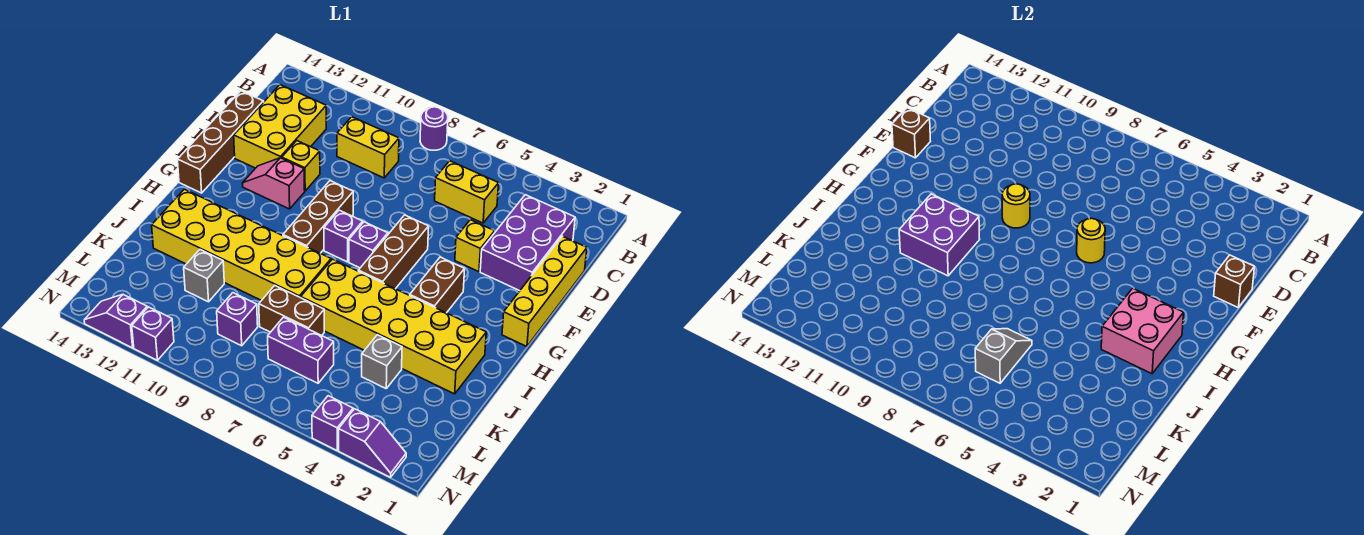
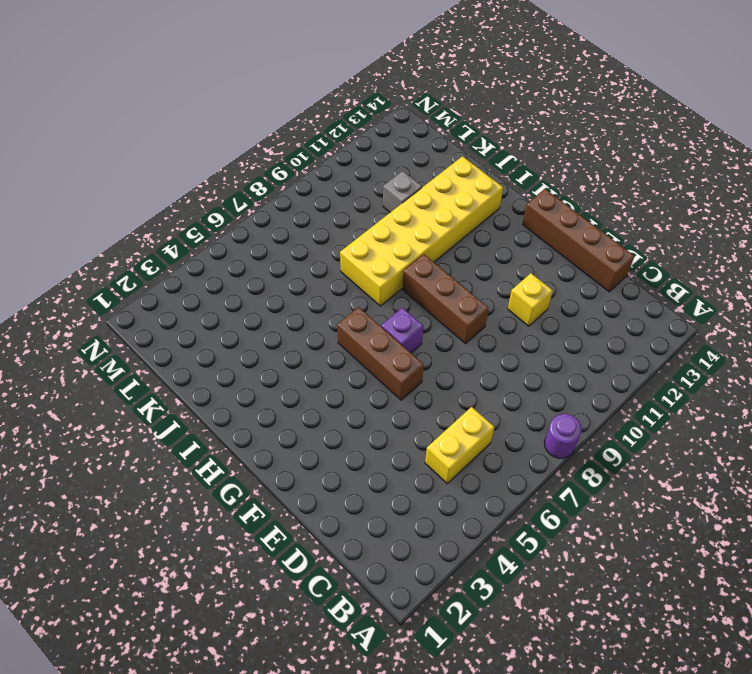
none -> purple 2x3 brick [480,195,575,291]
none -> yellow 1x2 brick [337,117,399,178]
none -> yellow 2x3 brick [234,85,326,168]
none -> yellow 1x4 brick [502,236,587,347]

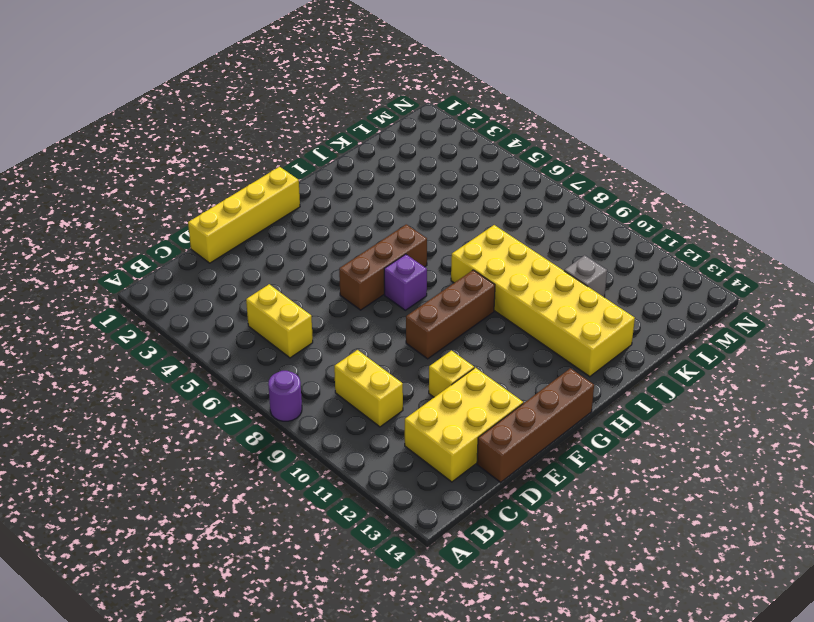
none -> purple 2x3 brick [480,195,575,291]
none -> yellow 1x1 brick [455,220,495,272]
none -> pink 1x2 slope [243,158,305,209]
none -> brown 1x2 brick [410,257,465,313]

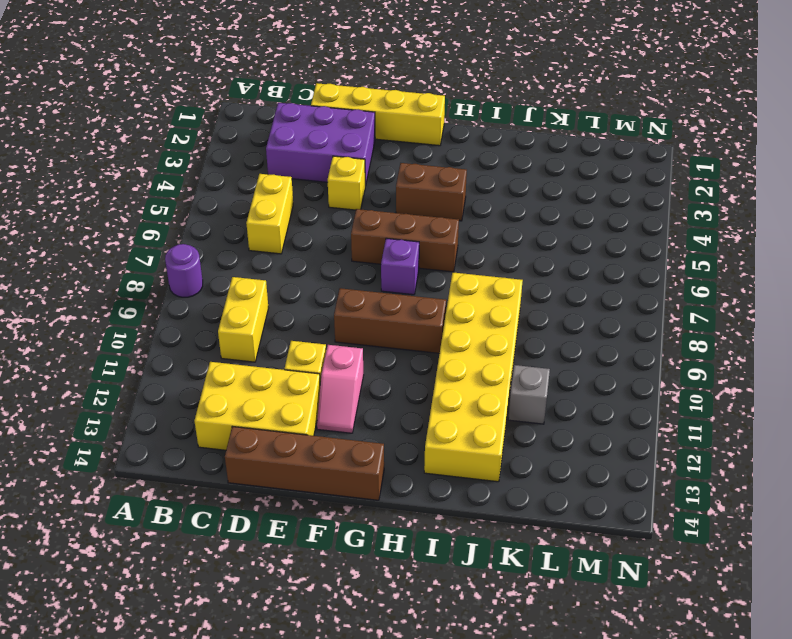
none -> purple 1x1 brick [324,210,363,262]
none -> yellow 2x6 brick [301,259,486,394]
none -> grey 1x1 brick [362,335,402,388]
none -> brown 1x2 brick [259,285,324,336]

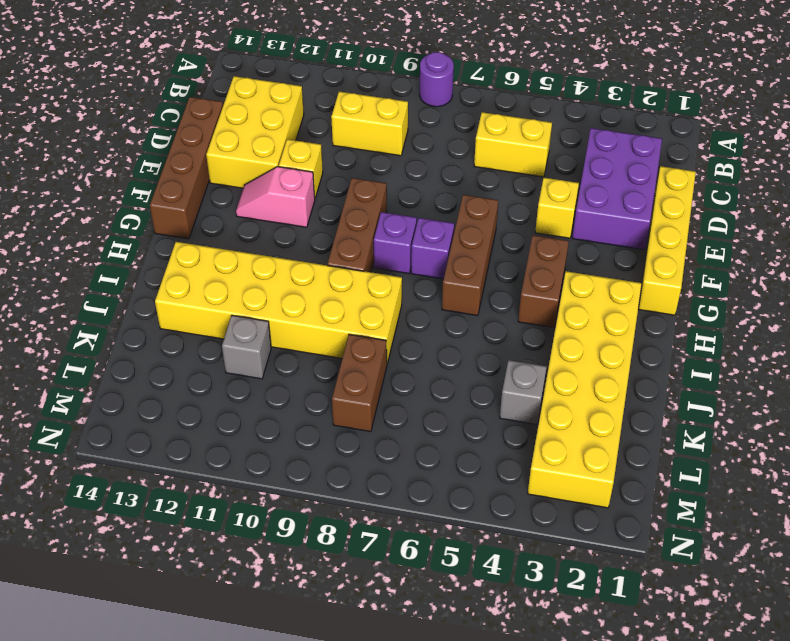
yellow 2x6 brick [528,271,642,508] -> yellow 2x6 brick turned to [301,259,486,394]
brown 1x2 brick [332,334,387,432] -> brown 1x2 brick turned to [259,285,324,336]
none -> purple 1x2 brick [268,317,334,383]
none -> purple 1x1 brick [217,293,258,346]
none -> purple 1x2 slope [339,409,406,477]
none -> purple 1x1 brick [312,396,353,450]

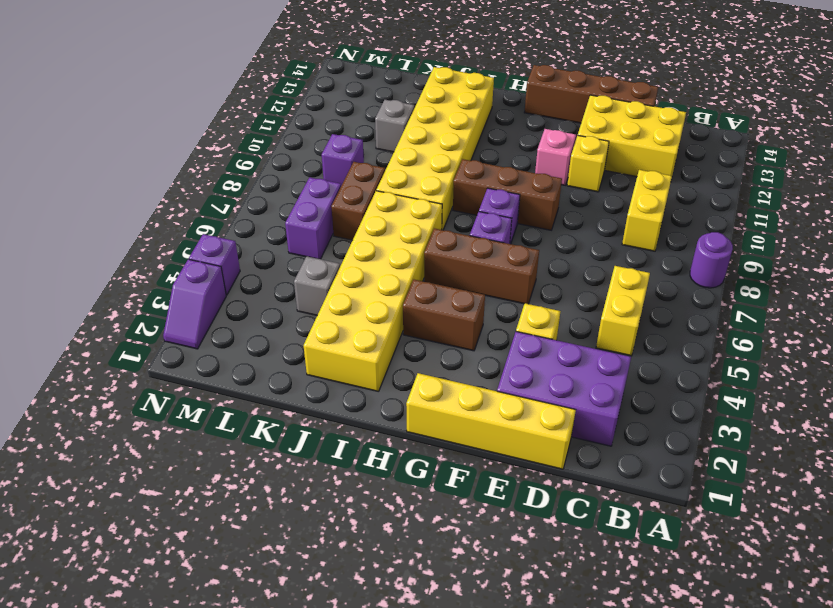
none -> purple 1x1 brick [132,307,174,360]
none -> purple 1x2 slope [84,295,147,348]
none -> brown 1x1 brick [1214,255,1254,307]
none -> brown 1x1 brick [892,108,931,158]

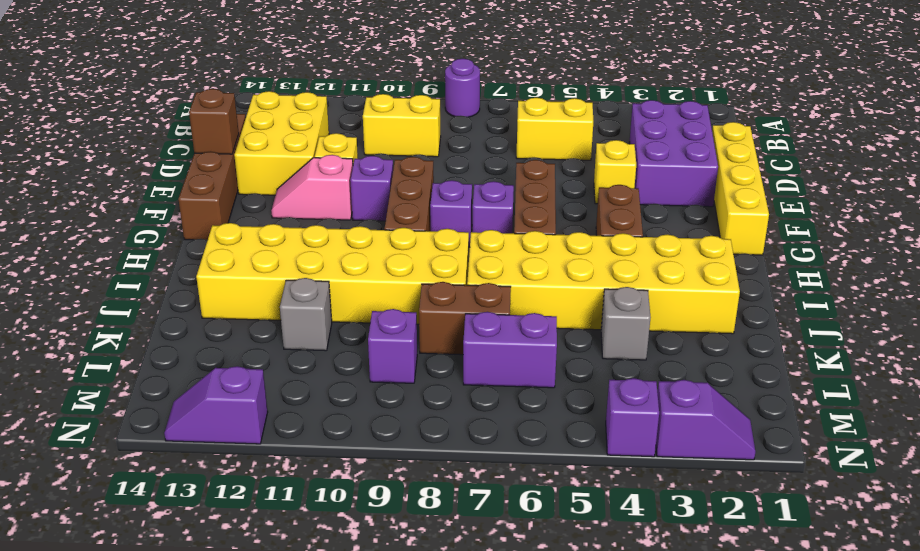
purple 1x1 brick [350,156,393,221] -> purple 1x1 brick moved to [132,307,174,360]
none -> brown 1x1 brick [1214,255,1254,307]
none -> yellow 1x1 round brick [1077,218,1105,263]
none -> yellow 1x1 round brick [1002,184,1030,228]
none -> pink 2x2 brick [1101,288,1184,374]

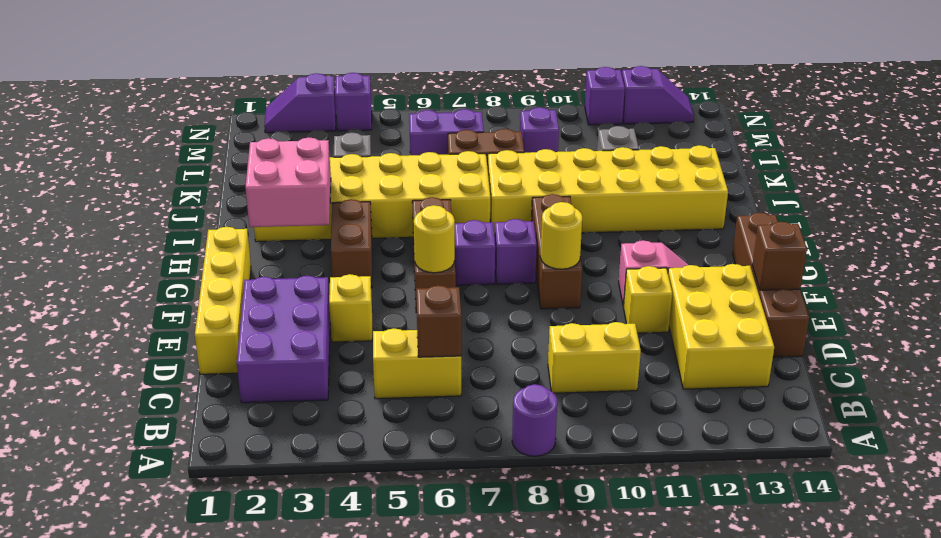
brown 1x1 brick [416,285,461,357] -> brown 1x1 brick moved to [1214,255,1254,307]
none -> purple 2x2 brick [899,194,980,276]
none -> grey 1x2 slope [975,329,1032,383]

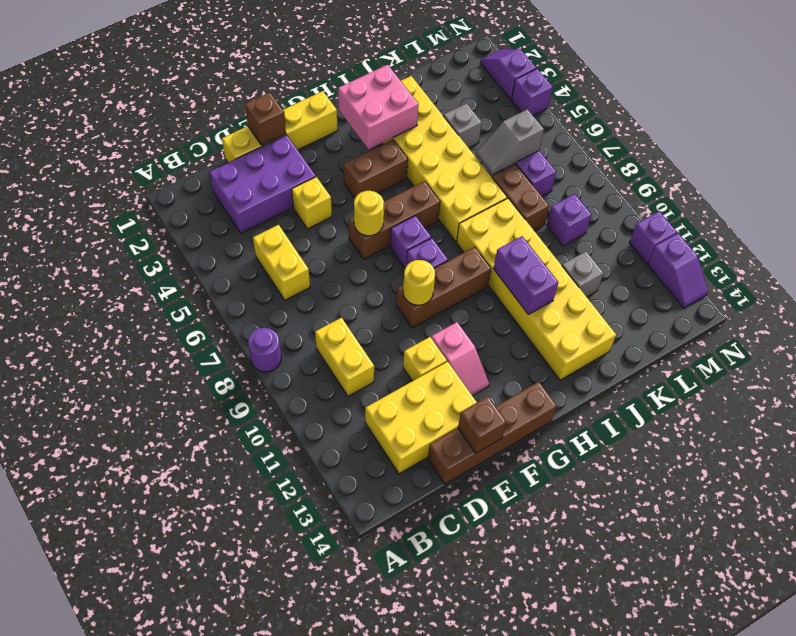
purple 1x2 brick [494,236,558,315] -> purple 2x2 brick [899,194,980,276]

